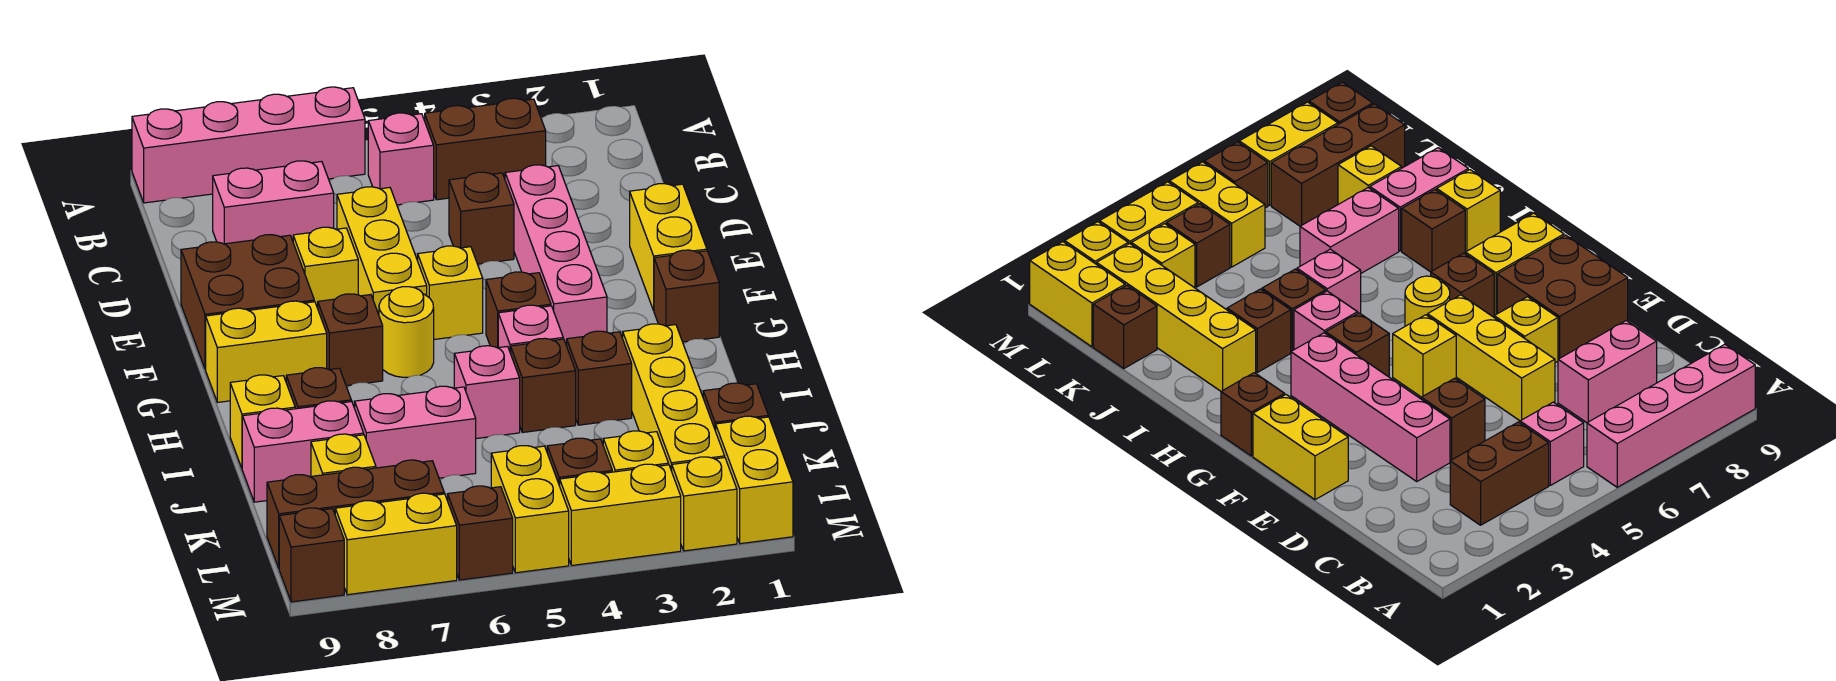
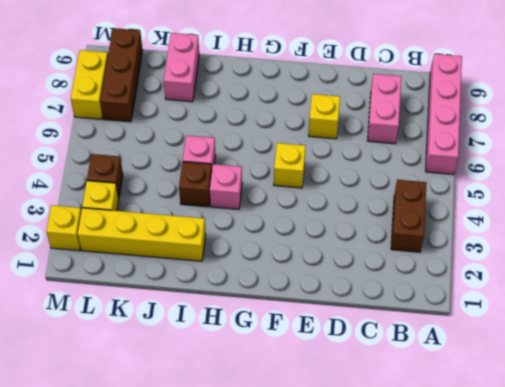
none -> pink 1x1 brick [368,113,434,205]
none -> pink 1x4 brick [505,165,607,346]
none -> brown 1x1 brick [449,172,514,264]
none -> yellow 1x3 brick [337,187,427,314]

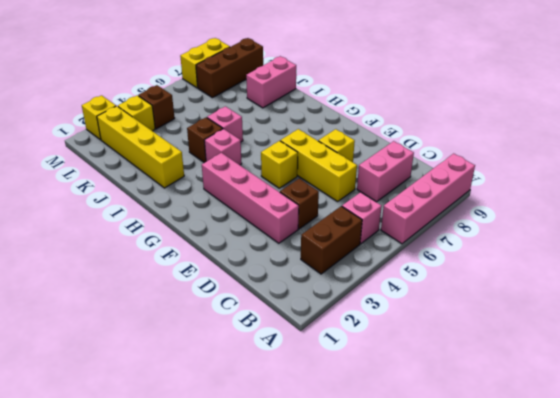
none -> yellow 1x2 brick [630,184,707,310]
none -> brown 2x2 brick [181,235,314,369]
none -> brown 1x1 brick [654,250,719,342]
none -> brown 1x1 brick [486,272,551,348]

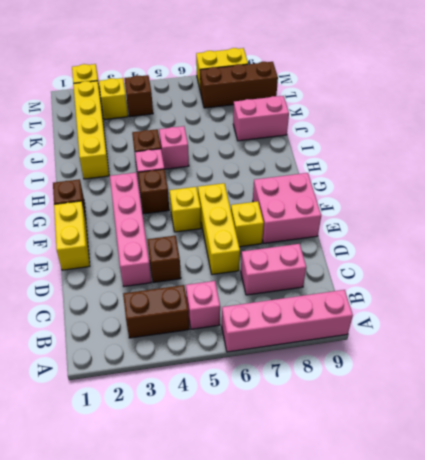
pink 2x2 brick [253,173,321,243] -> brown 2x2 brick [181,235,314,369]
none -> yellow 1x1 round brick [379,287,434,377]
none -> brown 1x1 brick [318,294,383,386]
none -> yellow 1x2 brick [206,301,327,402]
none -> brown 1x1 brick [567,331,632,425]

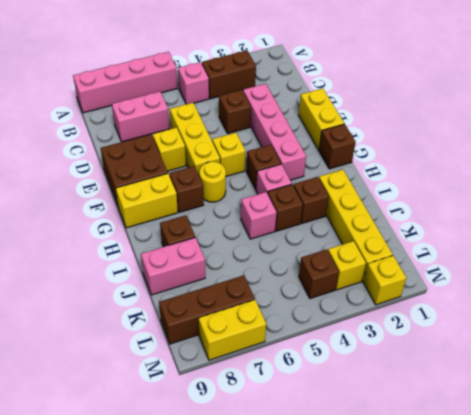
none -> yellow 1x1 brick [230,375,295,468]
none -> pink 1x2 brick [355,386,476,478]
none -> brown 1x1 brick [703,383,768,431]
none -> yellow 1x1 brick [311,434,376,476]

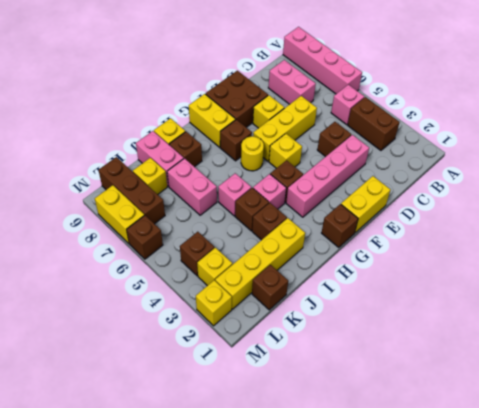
none -> yellow 1x2 brick [716,416,793,544]
none -> yellow 1x2 brick [491,446,569,573]
none -> yellow 1x2 brick [560,464,681,565]
none -> brown 1x1 brick [279,508,344,602]

